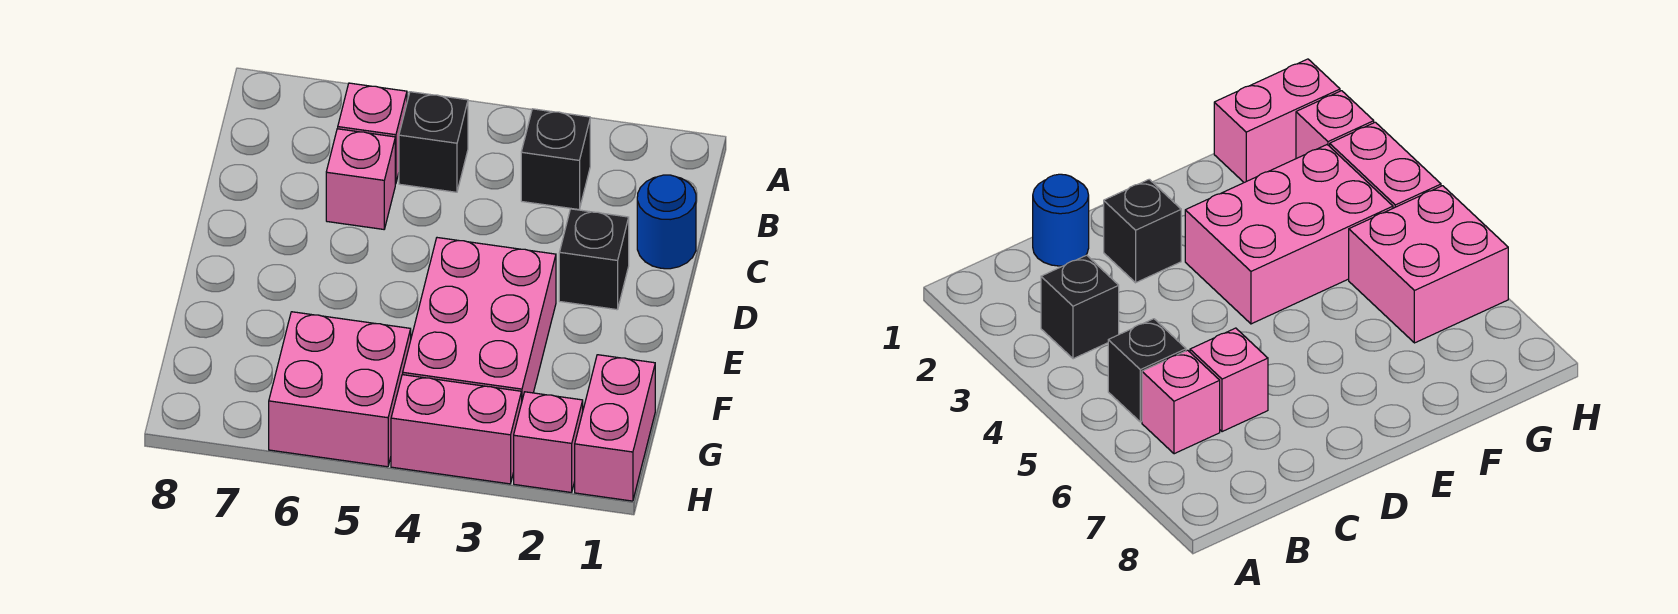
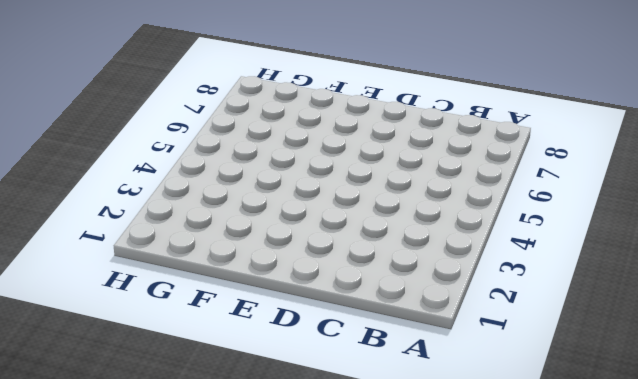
none -> black 1x1 brick [521,109,590,209]
none -> black 1x1 brick [399,92,468,192]

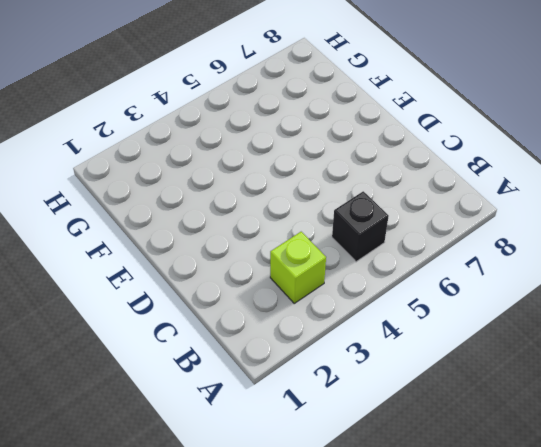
lime 1x1 brick [270,232,326,303] -> black 1x1 brick [521,109,590,209]
none -> pink 1x1 brick [338,83,407,184]
none -> blue 1x1 round brick [637,175,696,269]

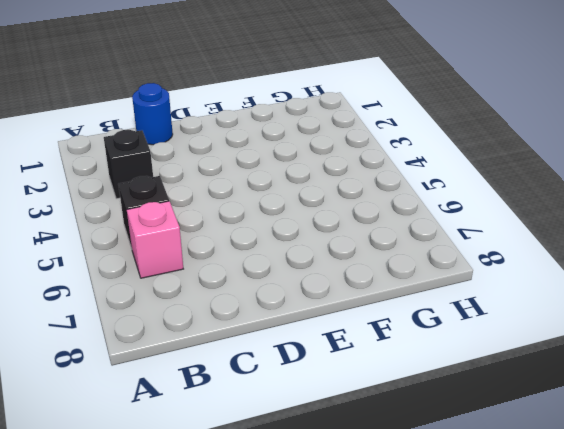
none -> pink 1x1 brick [326,129,395,229]
none -> black 1x1 brick [559,209,629,310]

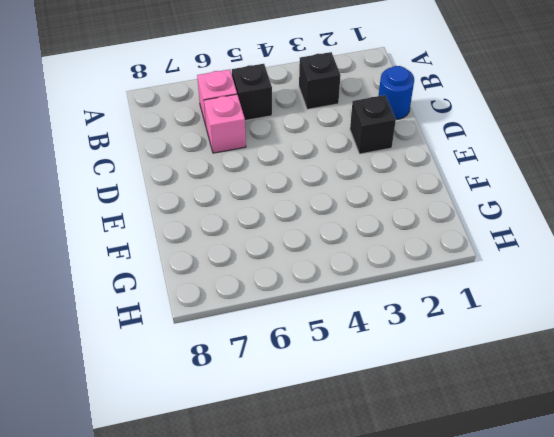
none -> pink 2x3 brick [403,238,556,400]
none -> pink 1x2 brick [575,355,655,501]

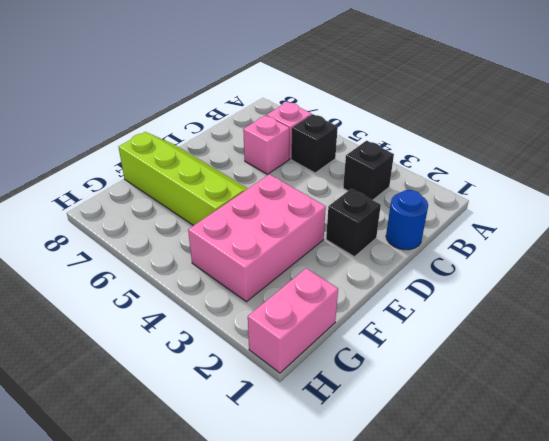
lime 2x4 slope [119,132,248,226] -> none
none -> pink 2x2 brick [269,312,411,467]
none -> pink 1x1 brick [514,392,583,493]

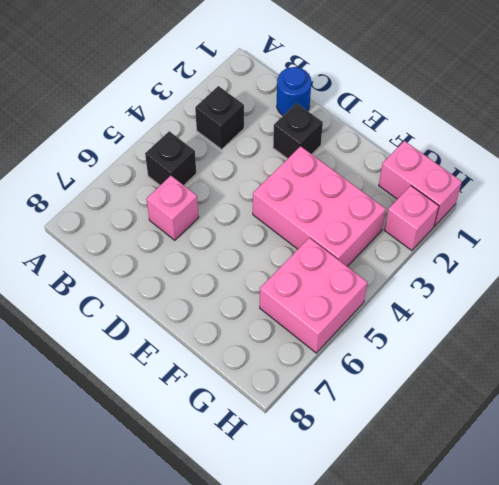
none -> pink 1x1 brick [338,83,407,184]
none -> pink 1x2 brick [391,375,522,484]

